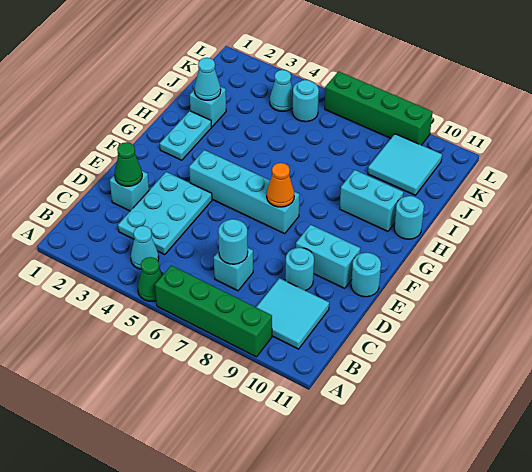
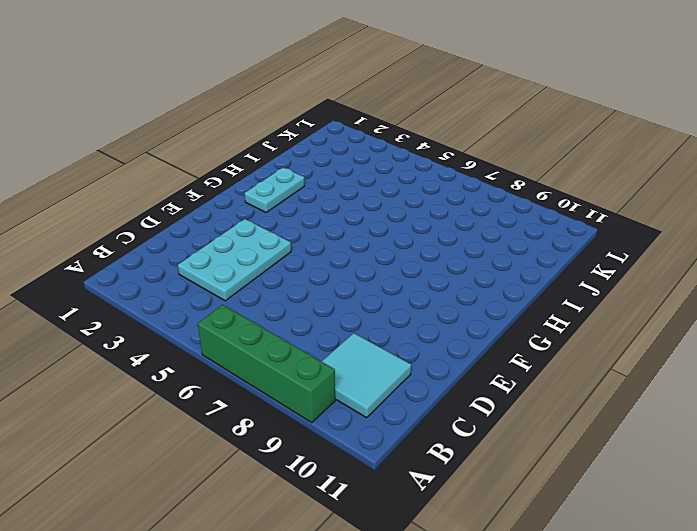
none -> green 1x1 cone [138,257,162,301]
none -> cyan 1x1 cone [131,226,159,269]
none -> cyan 1x1 brick [214,248,253,291]

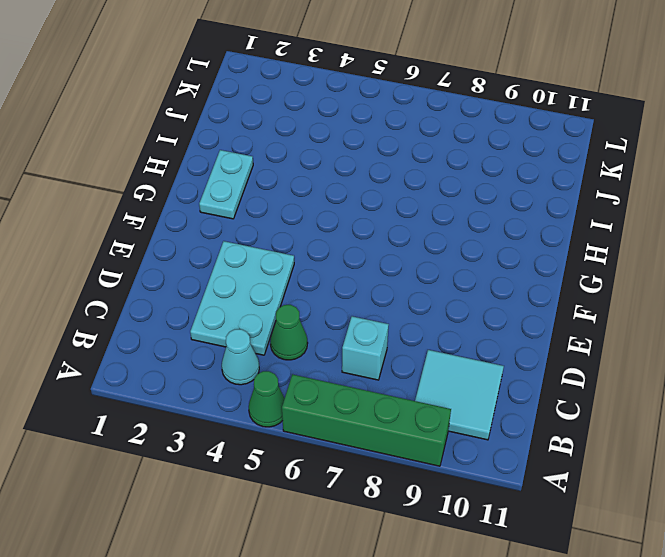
green 1x1 cone [270,305,308,360] -> green 1x1 cone moved to [115,142,142,186]
none -> cyan 1x1 brick [110,171,149,211]
none -> cyan 1x1 round brick [285,248,314,291]
none -> cyan 1x2 brick [296,225,360,288]

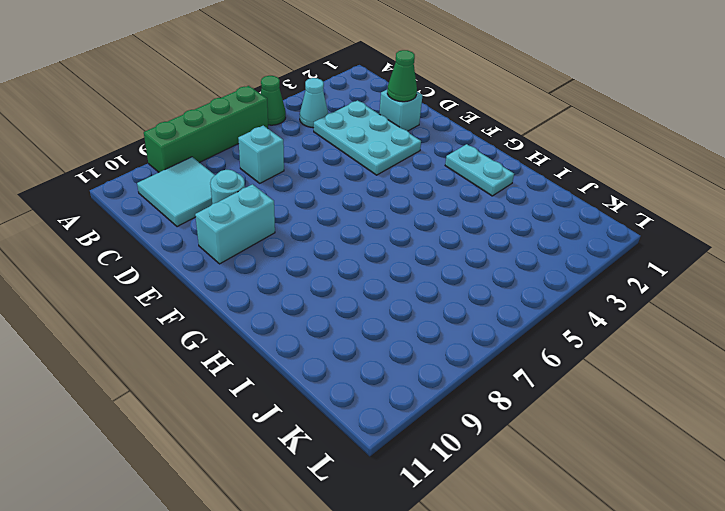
none -> cyan 1x1 round brick [351,253,381,297]
none -> cyan 1x4 brick [189,150,299,234]
none -> cyan 1x2 brick [340,170,403,231]

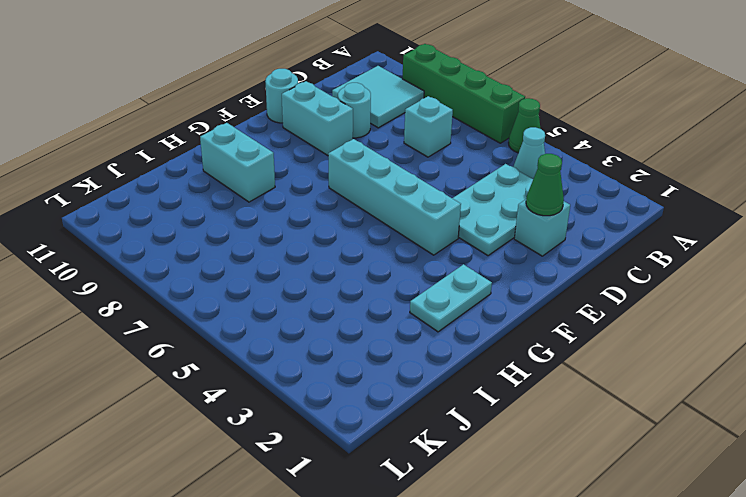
none -> cyan 1x1 round brick [394,196,424,239]
none -> cyan 1x1 brick [190,86,226,127]
none -> cyan 2x2 tile [368,134,442,195]

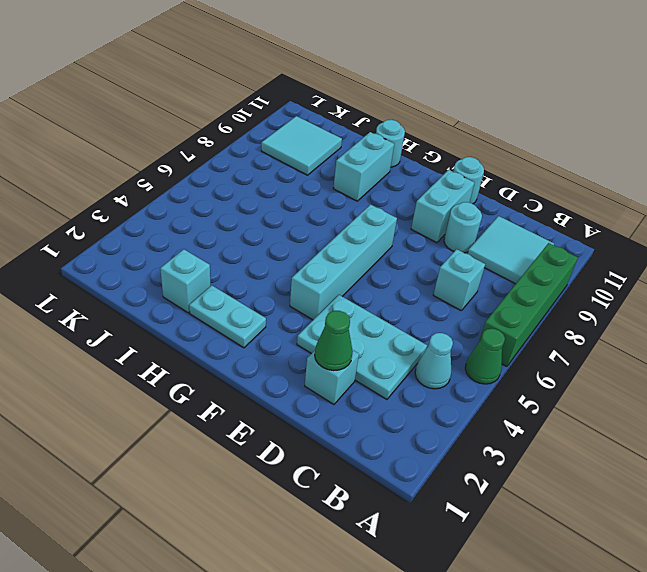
none -> cyan 1x1 cone [270,70,293,111]
none -> cyan 1x1 round brick [293,80,319,122]
none -> green 1x4 brick [325,71,432,145]

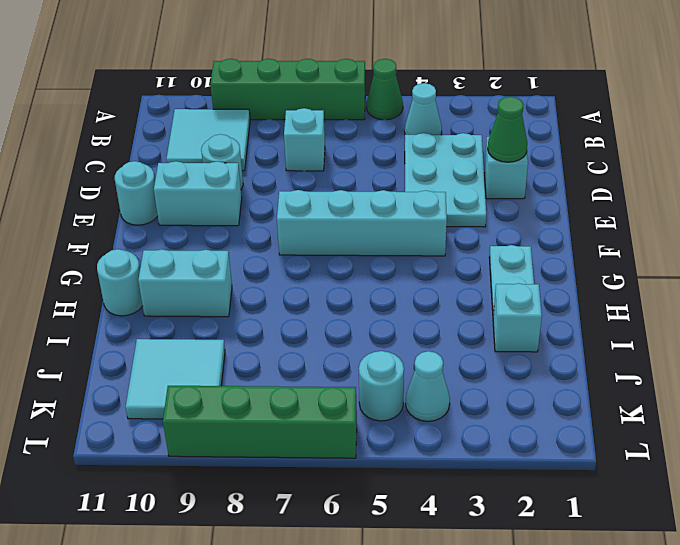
none -> cyan 1x1 round brick [218,219,248,264]
none -> orange 1x1 cone [267,163,294,207]
none -> cyan 1x1 cone [195,58,221,100]

